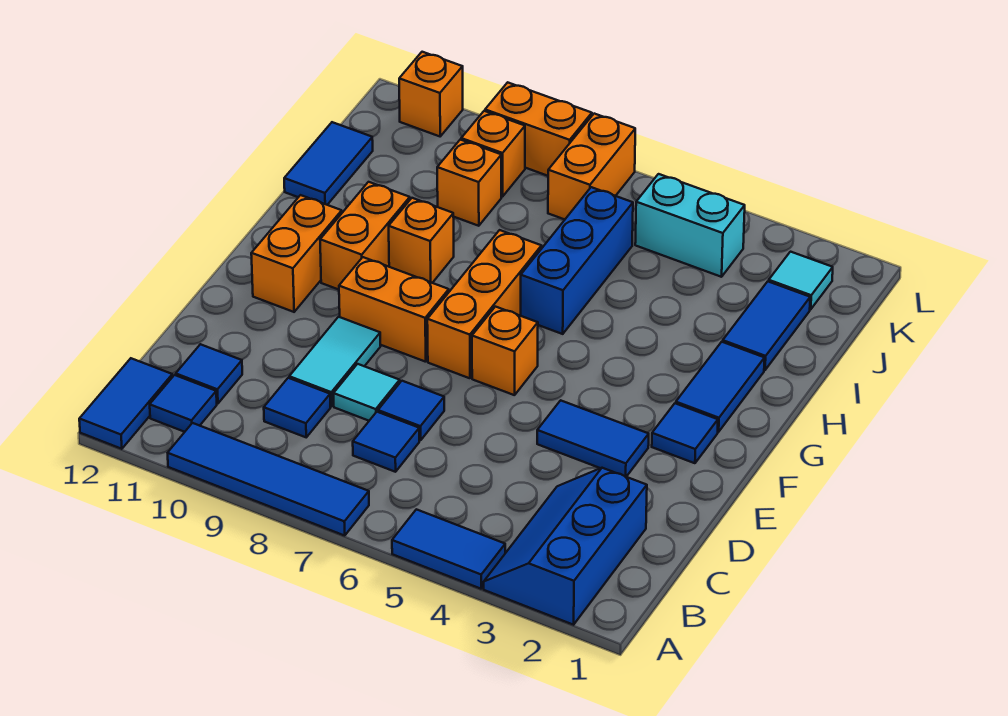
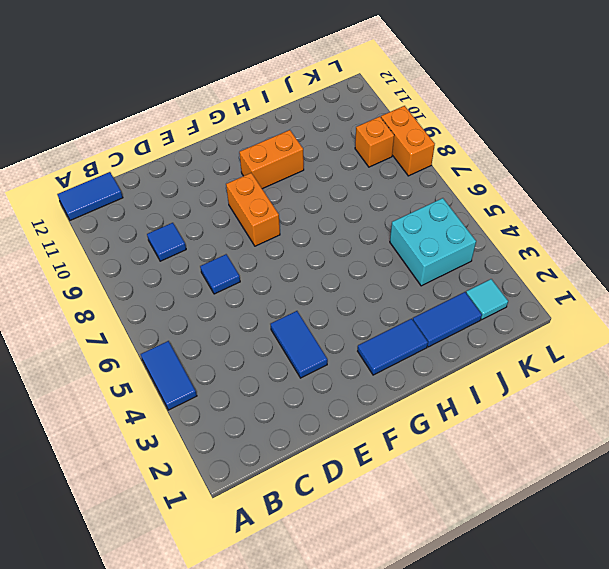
cyan 2x2 brick [390,198,476,286] -> cyan 1x2 brick [635,174,745,277]
none -> blue 2x3 slope [484,468,647,625]
none -> blue 1x4 tile [168,423,369,536]
none -> blue 1x1 tile [150,375,217,432]
none -> blue 1x1 tile [353,412,419,472]

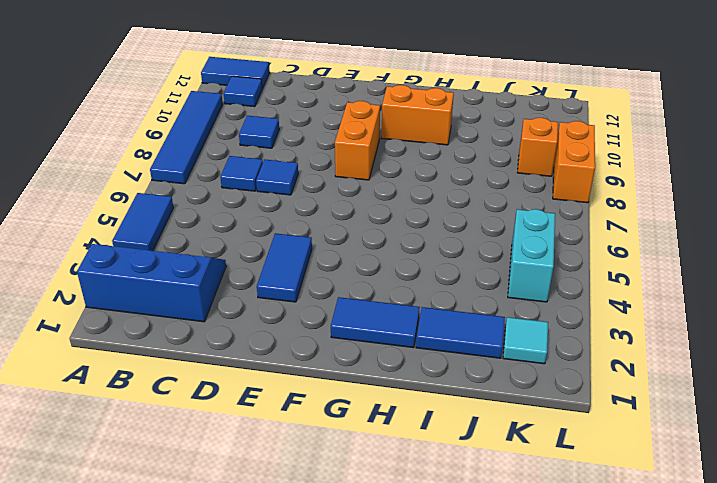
none -> blue 1x1 tile [176,344,242,404]
none -> cyan 1x1 tile [334,364,400,421]
none -> cyan 1x2 tile [289,317,381,406]
none -> blue 1x1 tile [652,403,718,463]

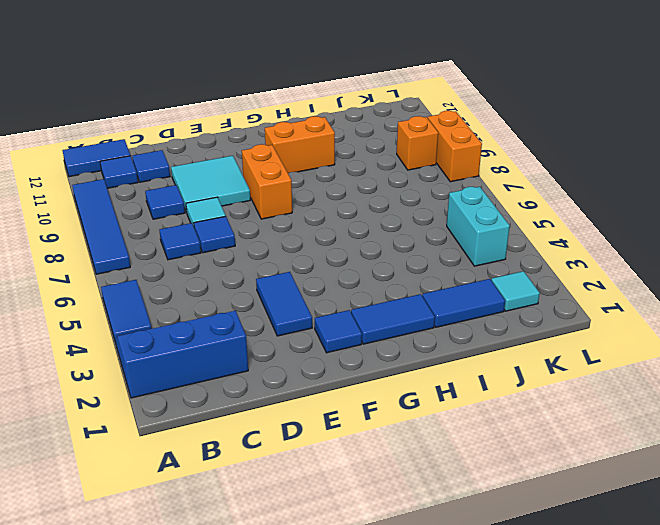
cyan 2x2 tile [171,156,250,213] -> cyan 1x2 tile [289,317,381,406]
none -> orange 1x1 brick [472,307,538,395]
none -> orange 1x3 brick [427,230,542,378]
none -> orange 1x2 brick [251,195,342,312]
none -> blue 1x3 brick [520,187,633,334]

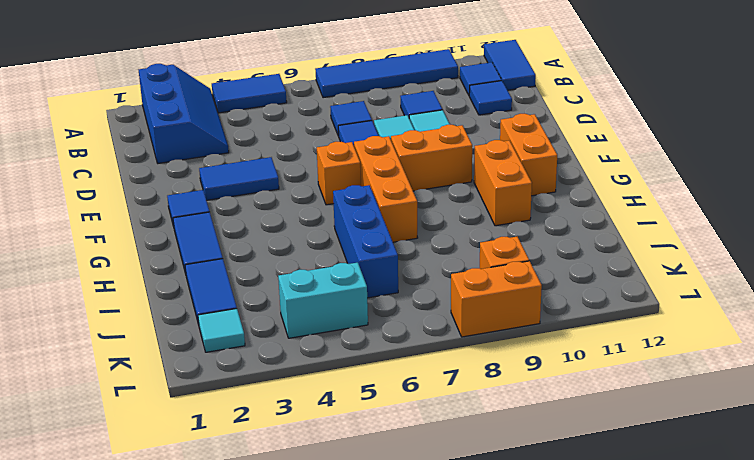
none -> orange 1x1 brick [389,198,454,283]
none -> blue 1x2 tile [284,122,373,205]
none -> orange 1x1 brick [437,140,501,226]
none -> orange 1x2 brick [548,114,635,219]

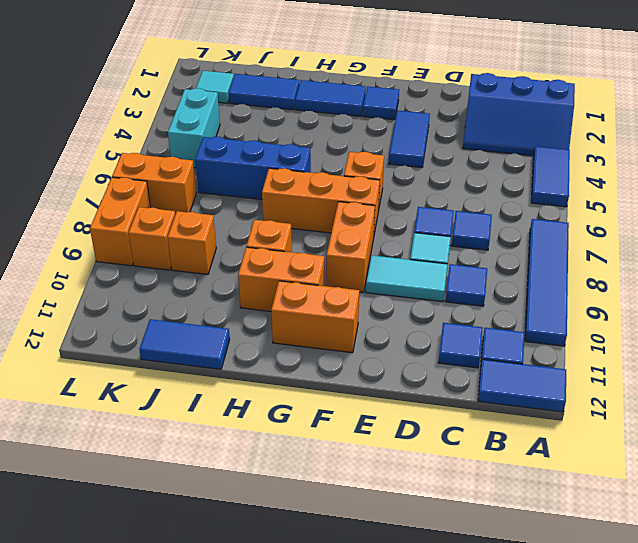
none -> orange 1x1 brick [399,52,463,136]

